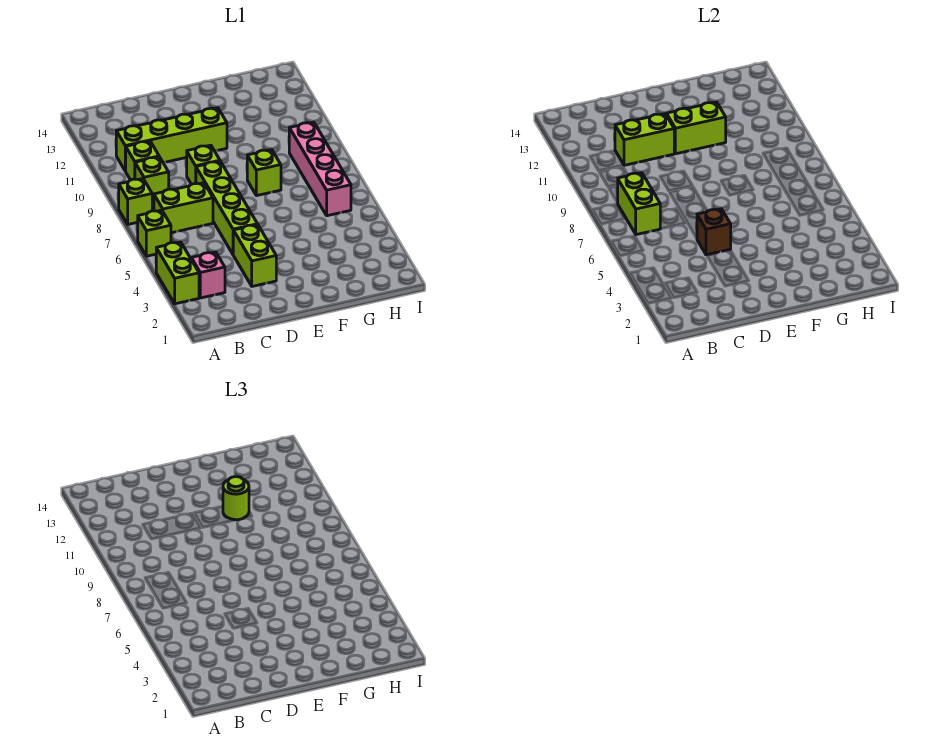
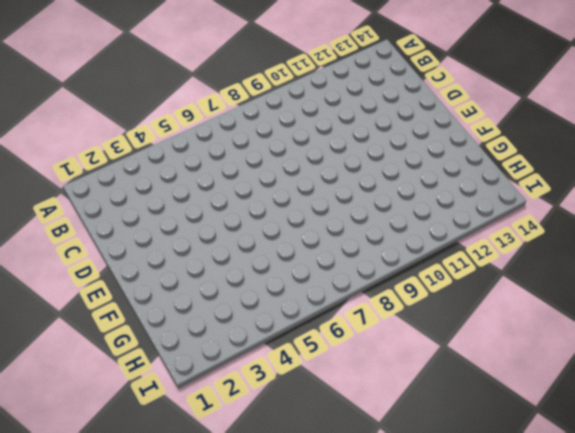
none -> lime 1x2 brick [156,242,199,304]
none -> lime 1x1 brick [138,210,171,256]
none -> lime 1x1 brick [119,179,152,224]

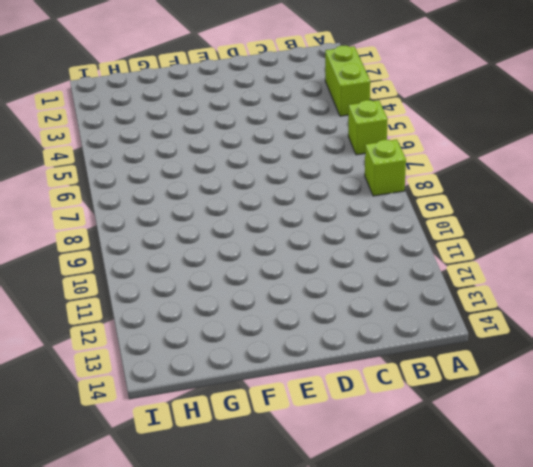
none -> pink 1x1 brick [191,252,225,298]
none -> lime 1x2 brick [154,183,213,233]
none -> lime 1x1 brick [135,157,169,201]

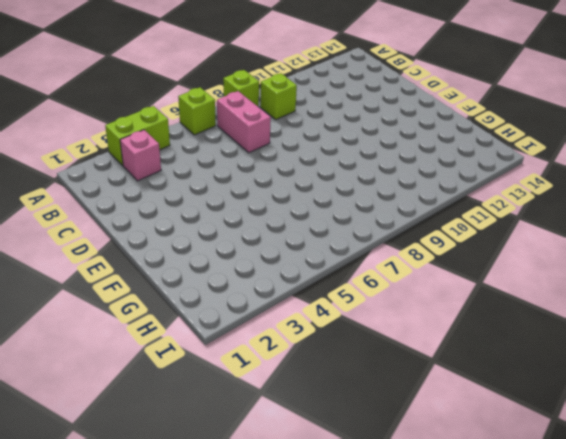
pink 1x2 brick [217,91,271,153] -> lime 1x2 brick [154,183,213,233]
none -> lime 1x1 brick [126,141,159,180]
none -> lime 1x4 brick [116,108,227,171]
none -> lime 1x2 brick [233,225,276,286]

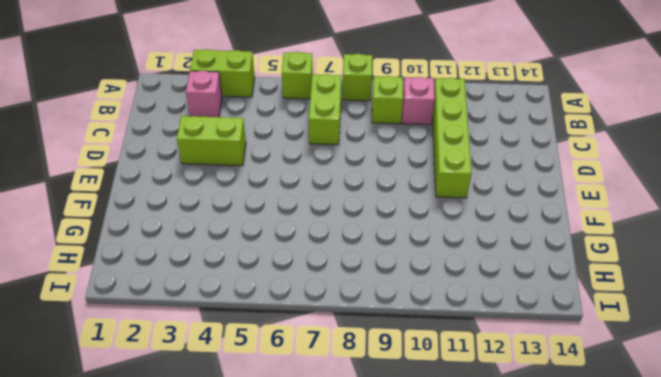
pink 1x1 brick [402,77,435,125] -> lime 1x1 brick [126,141,159,180]
none -> lime 1x4 brick [196,161,258,254]
none -> lime 1x1 brick [187,145,220,184]
none -> lime 1x1 brick [247,150,281,196]

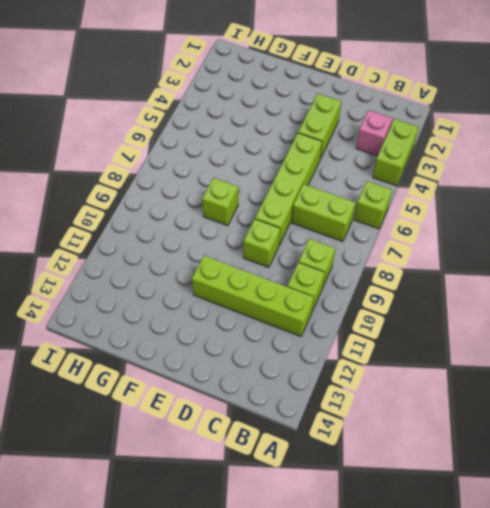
none -> lime 1x1 brick [119,179,152,224]
none -> pink 1x4 brick [289,122,351,216]
none -> lime 1x2 brick [617,173,660,235]

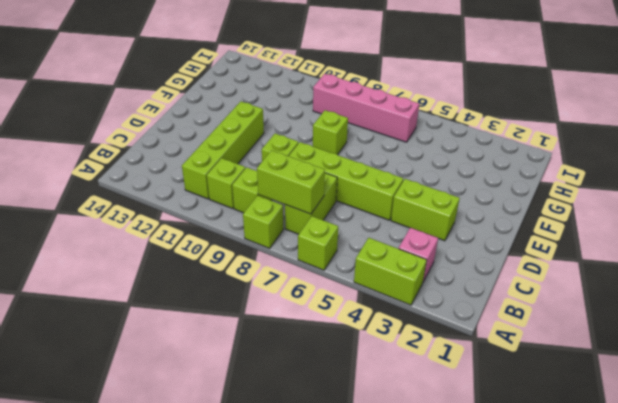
none -> lime 1x2 brick [615,114,674,165]
none -> brown 1x1 brick [697,209,731,255]
none -> lime 1x2 brick [667,102,726,154]

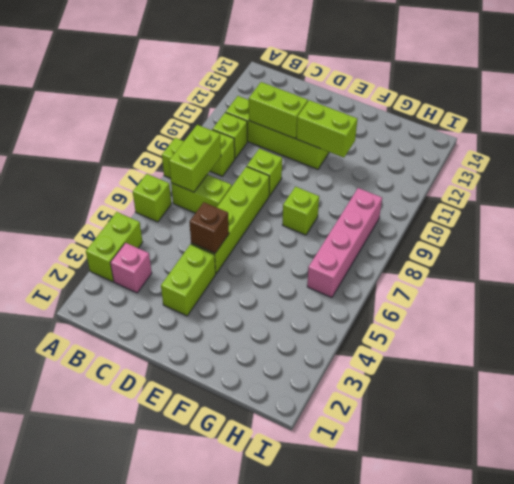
none -> lime 1x1 round brick [223,477,249,520]

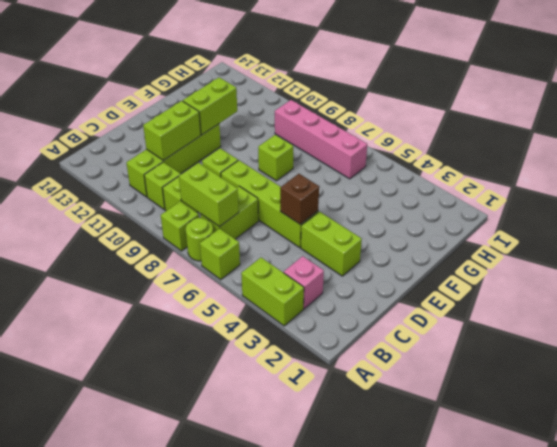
lime 1x1 round brick [186,218,213,261] -> lime 1x1 round brick moved to [223,477,249,520]

